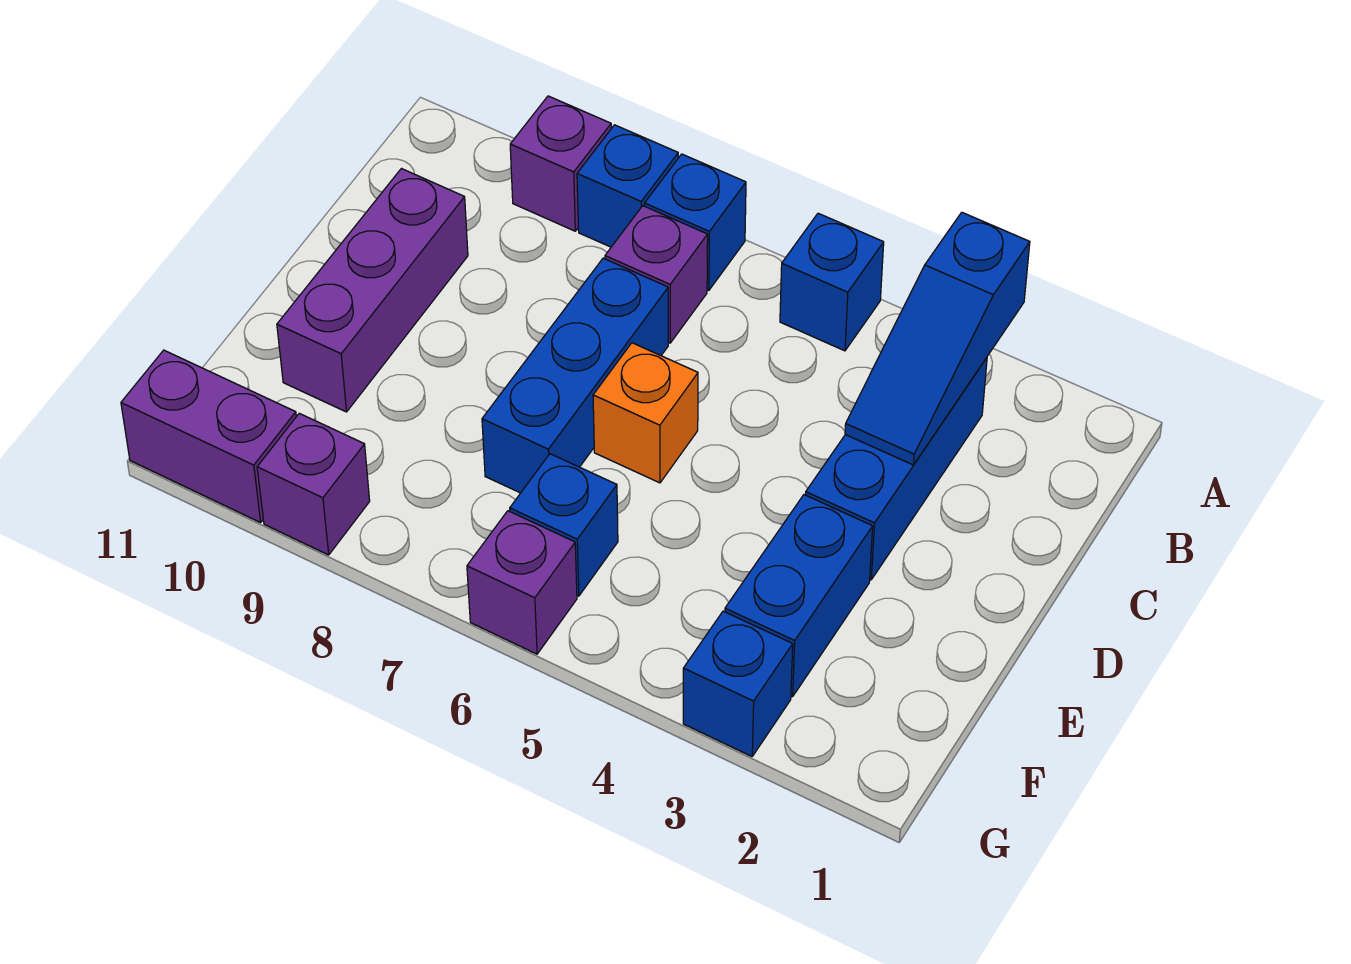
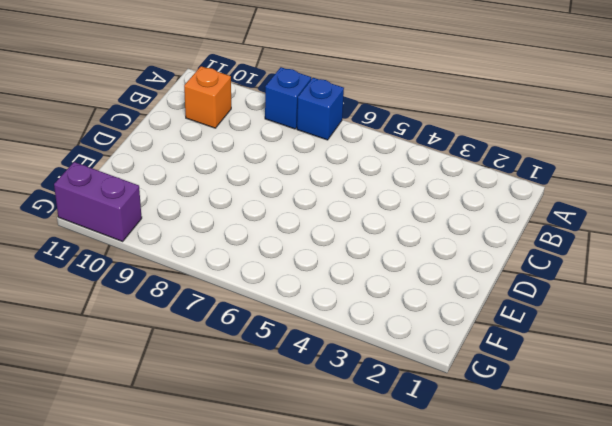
orange 1x1 brick [184,66,231,128] -> orange 1x1 brick moved to [593,343,698,483]
none -> blue 1x1 brick [780,213,884,351]
none -> purple 1x1 brick [510,96,611,231]
none -> blue 1x3 brick [806,358,987,580]

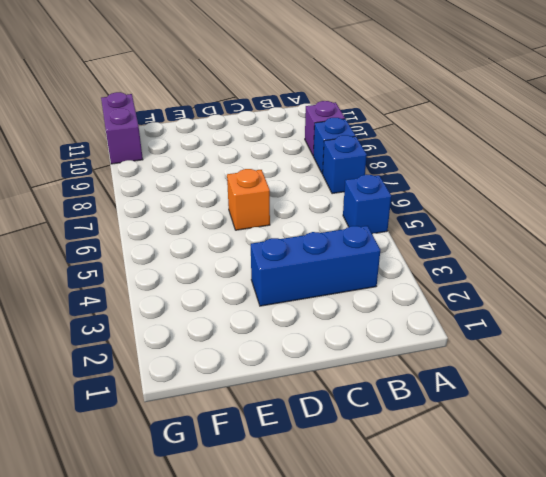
none -> purple 1x1 brick [605,206,708,343]
none -> blue 1x3 brick [482,258,668,493]
none -> purple 1x3 brick [277,169,468,412]

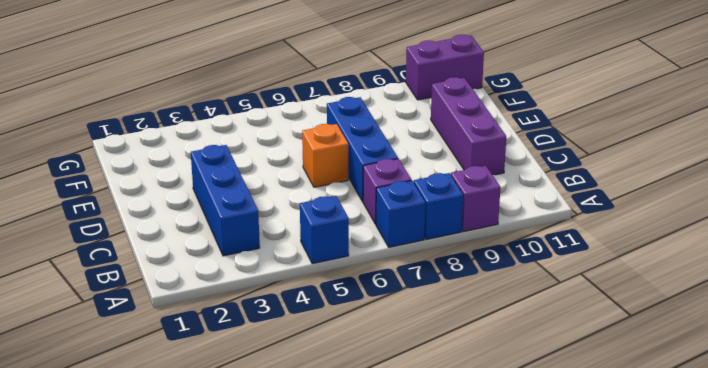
none -> blue 1x2 brick [725,495,873,697]
none -> blue 1x1 brick [510,454,618,596]
none -> blue 1x1 brick [683,611,793,756]

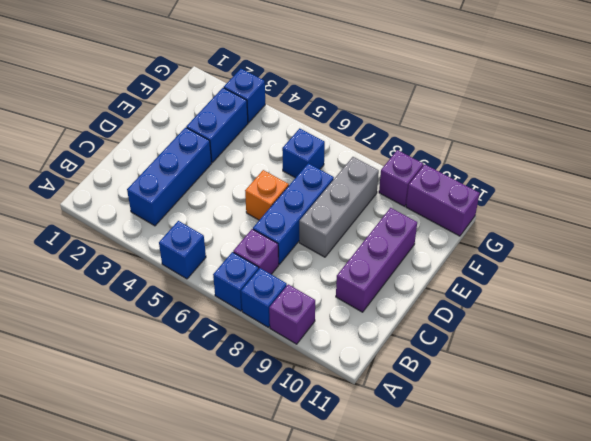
grey 1x3 brick [299,157,379,257] -> none
none -> purple 1x1 brick [467,511,577,654]
none -> blue 1x3 slope [845,212,1030,465]

